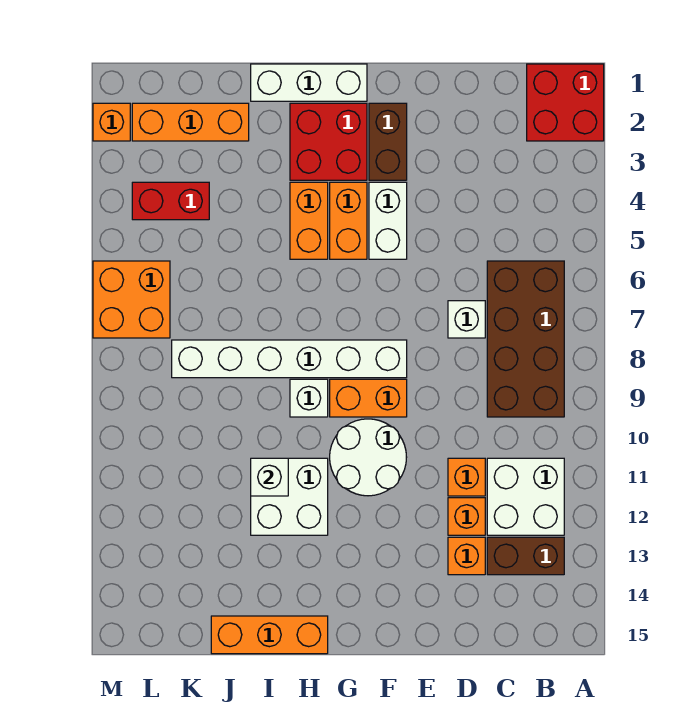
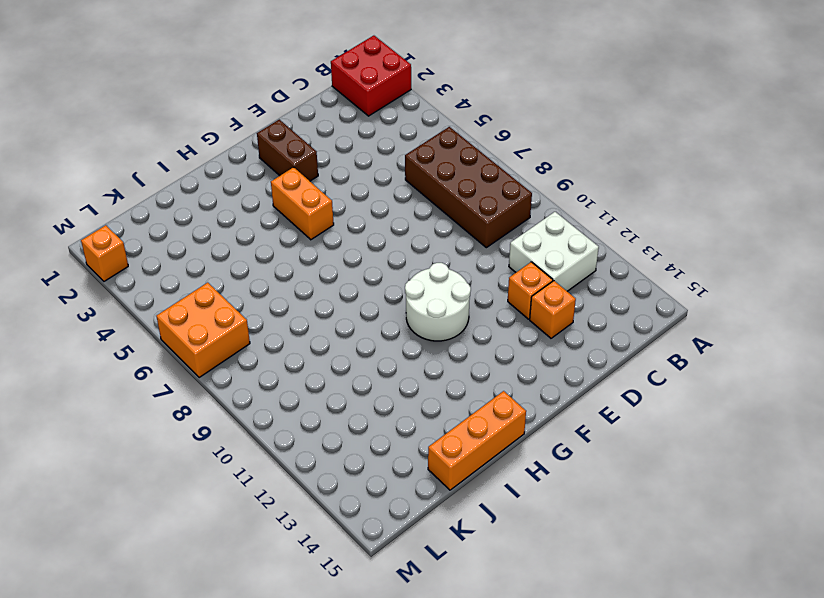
none -> brown 1x2 brick [487,537,564,575]
none -> white 1x1 brick [448,301,485,338]
none -> orange 1x1 brick [448,458,485,496]

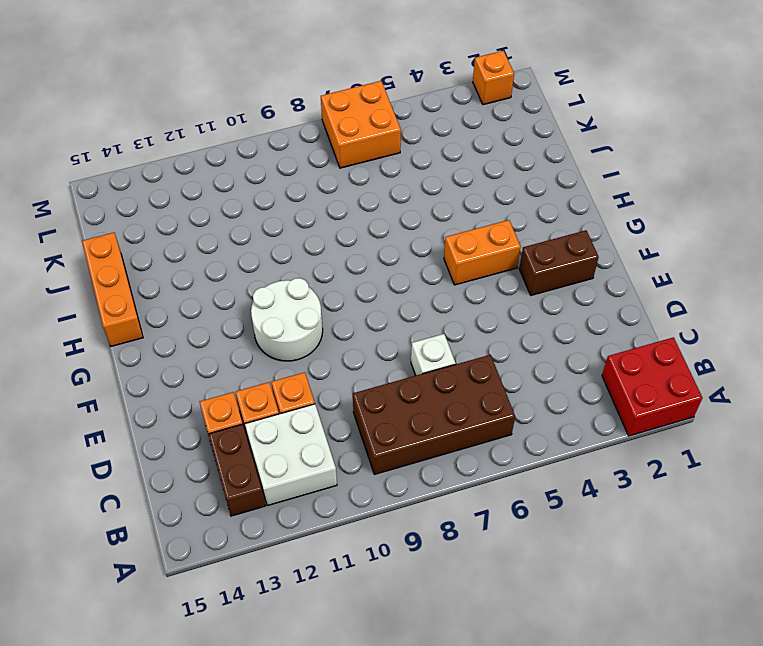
none -> white 1x2 brick [369,182,407,259]
none -> white 1x6 brick [172,340,407,378]
none -> orange 1x2 brick [330,379,407,417]

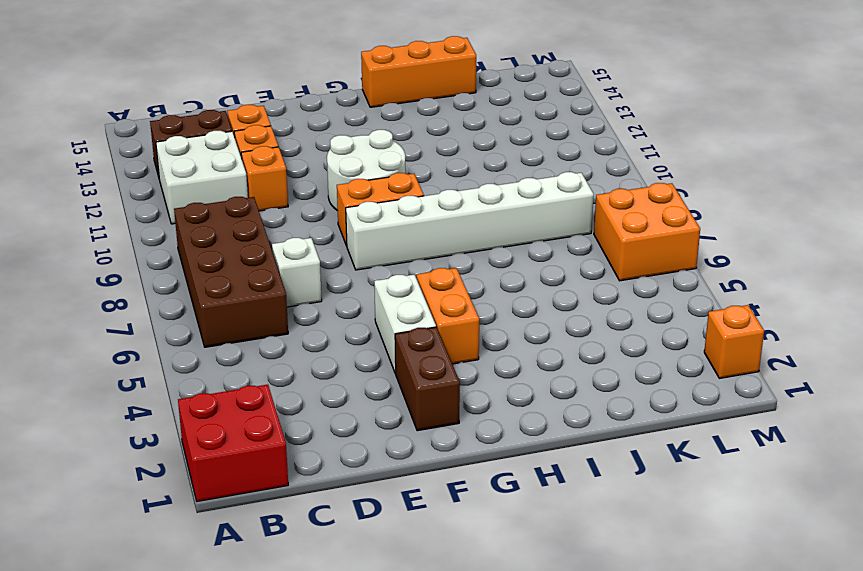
none -> white 1x3 brick [251,64,367,101]
none -> red 2x2 brick [290,103,367,180]
none -> orange 1x2 brick [290,182,328,259]

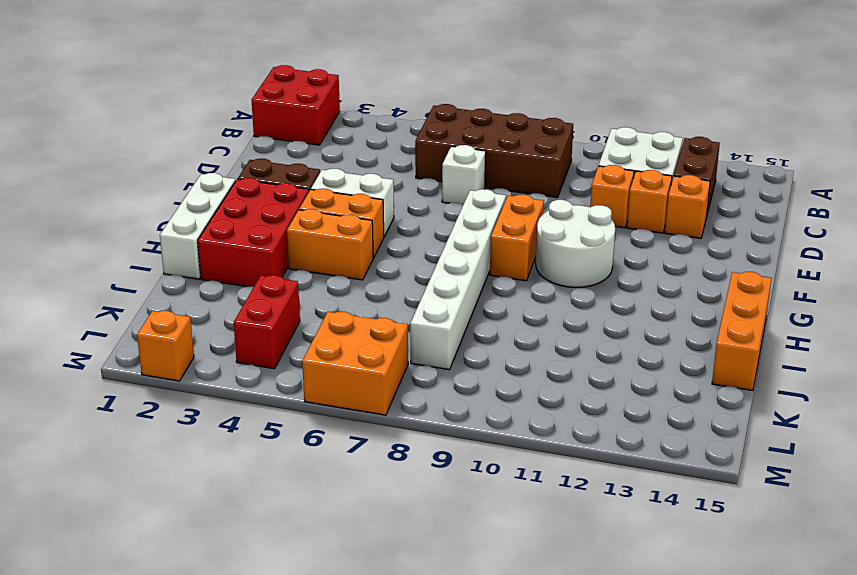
red 2x3 brick [198,178,309,287] -> red 2x2 brick [290,103,367,180]
none -> white 1x1 brick [290,379,328,417]
none -> white 2x2 brick [251,458,328,535]
none -> orange 1x3 brick [132,103,249,141]

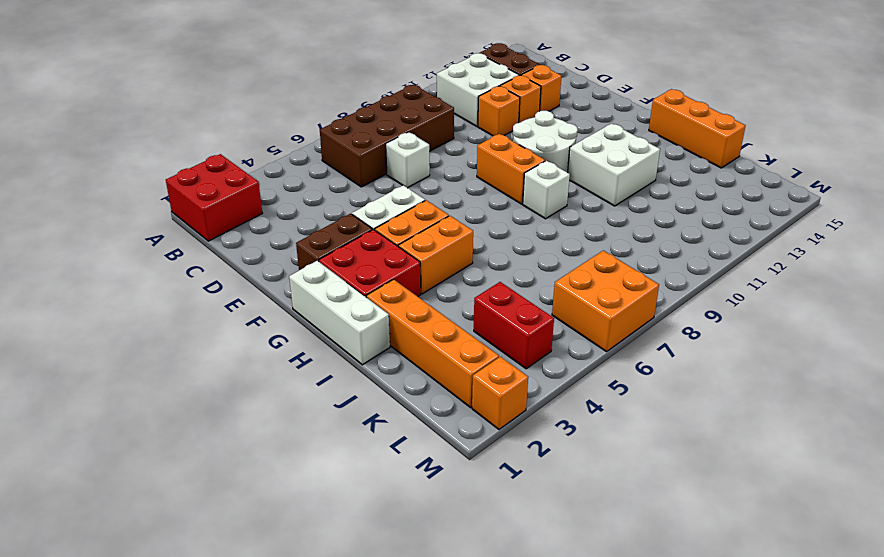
orange 1x4 brick [366,279,499,408] -> orange 1x3 brick [132,103,249,141]
none -> white 1x6 brick [172,340,407,378]
none -> white 1x1 brick [251,458,288,496]

